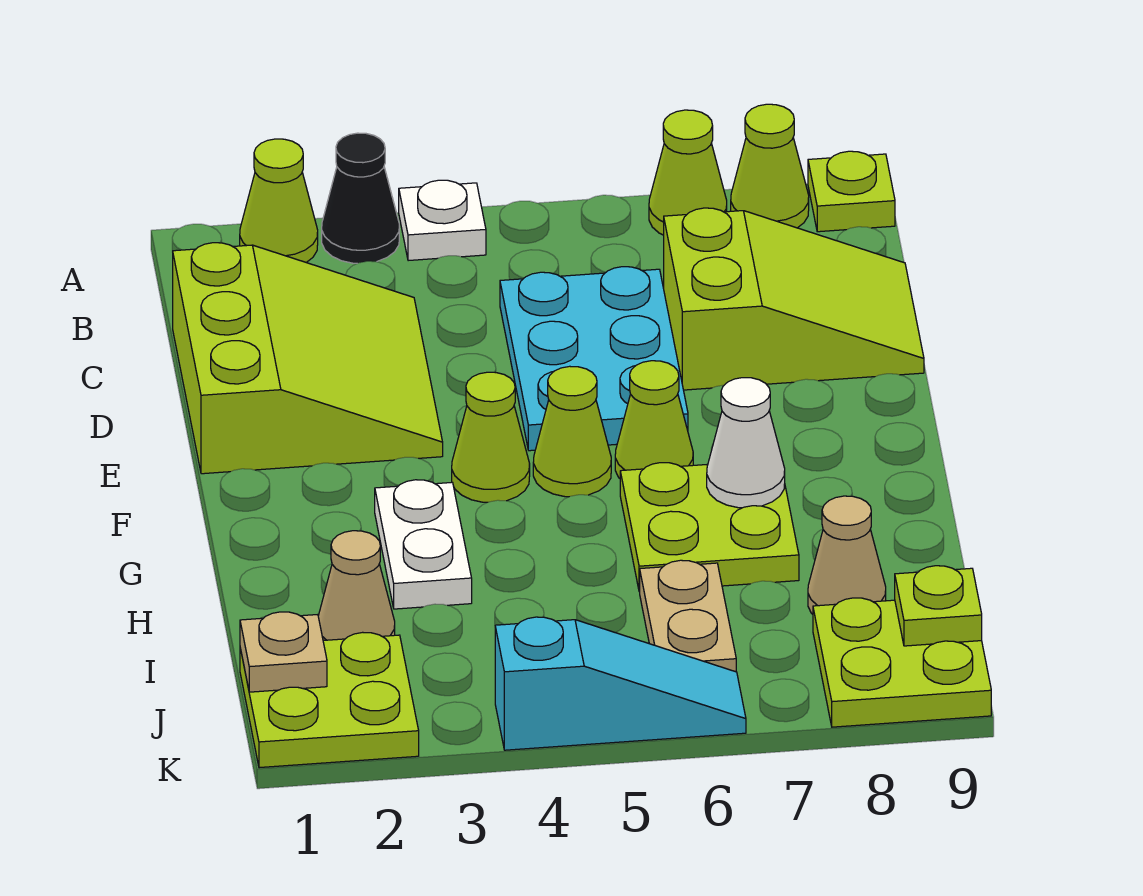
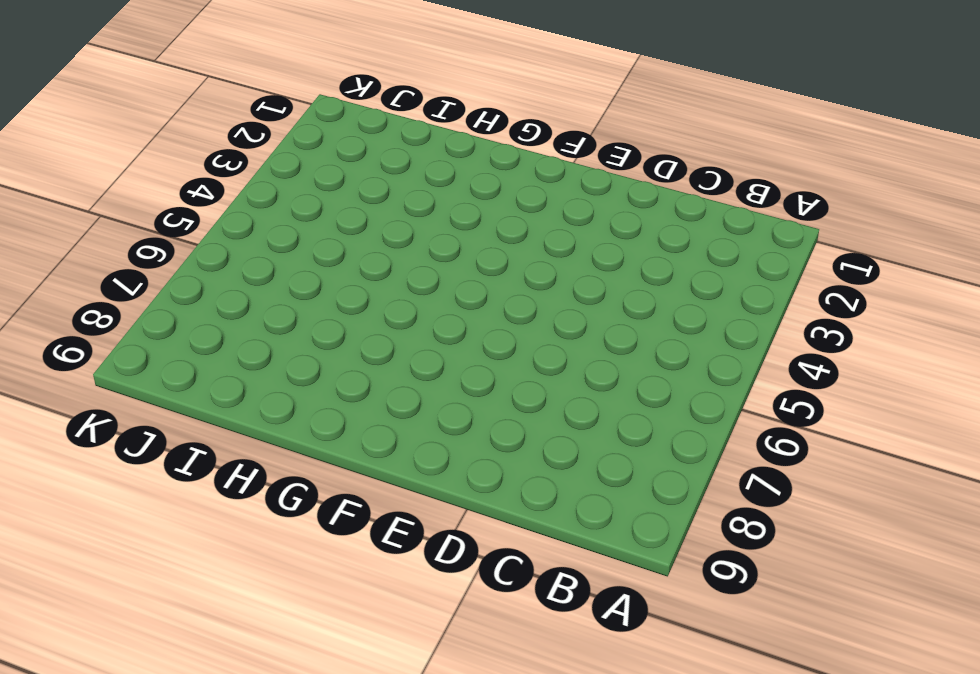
none -> lime 1x1 cone [240,139,318,262]
none -> black 1x1 cone [322,133,399,263]
none -> white 1x1 plate [399,180,486,261]

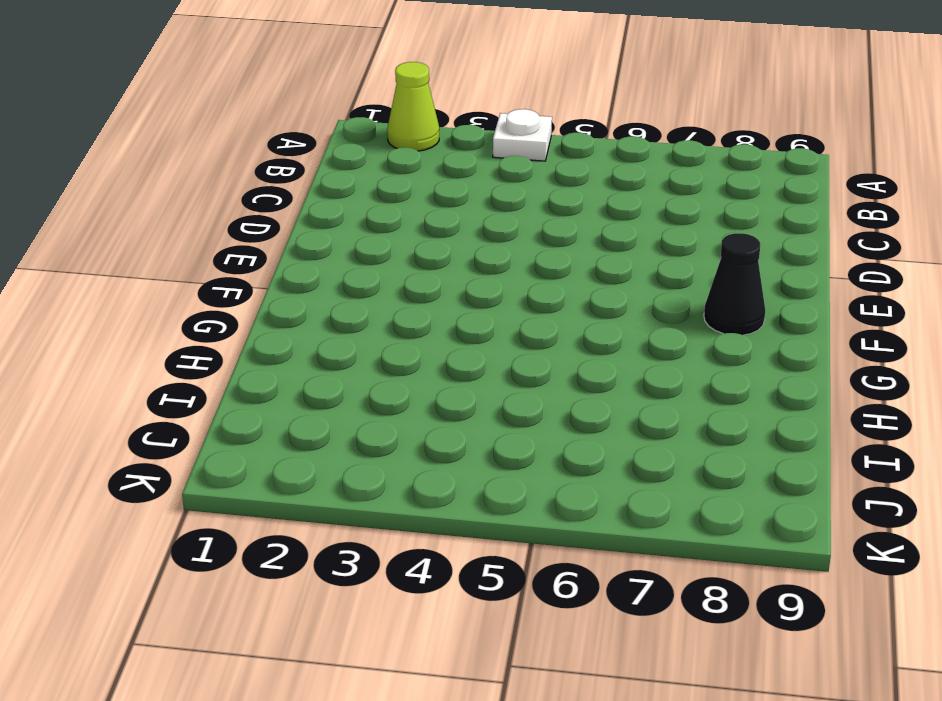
black 1x1 cone [704,233,765,335] -> black 1x1 cone moved to [322,133,399,263]
none -> lime 1x1 cone [649,110,727,235]
none -> lime 1x1 cone [731,104,809,228]
none -> lime 1x1 plate [808,151,895,232]

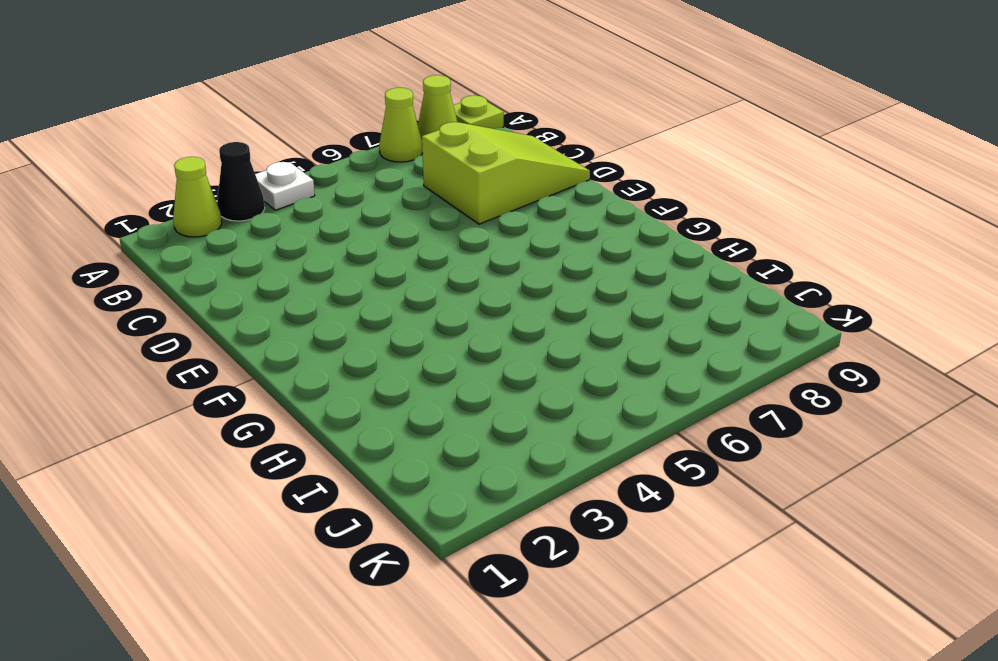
none -> lime 3x3 slope [173,243,443,474]
none -> cyan 2x3 plate [500,267,688,451]
none -> lime 1x1 cone [452,372,530,502]

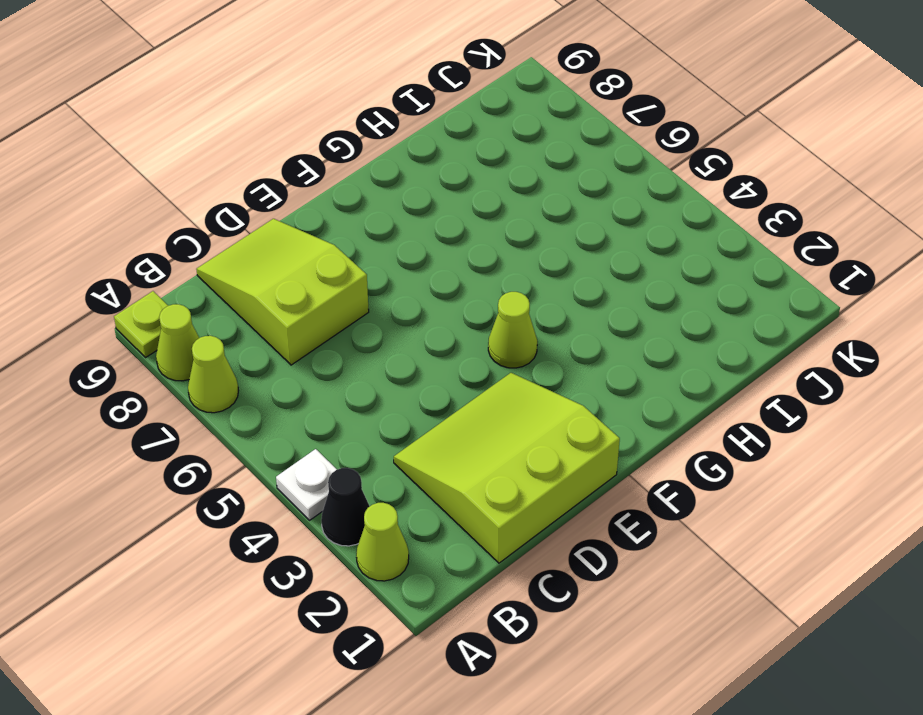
none -> cyan 2x3 plate [500,267,688,451]
none -> lime 1x1 cone [533,366,611,497]
none -> lime 1x1 cone [615,361,693,478]

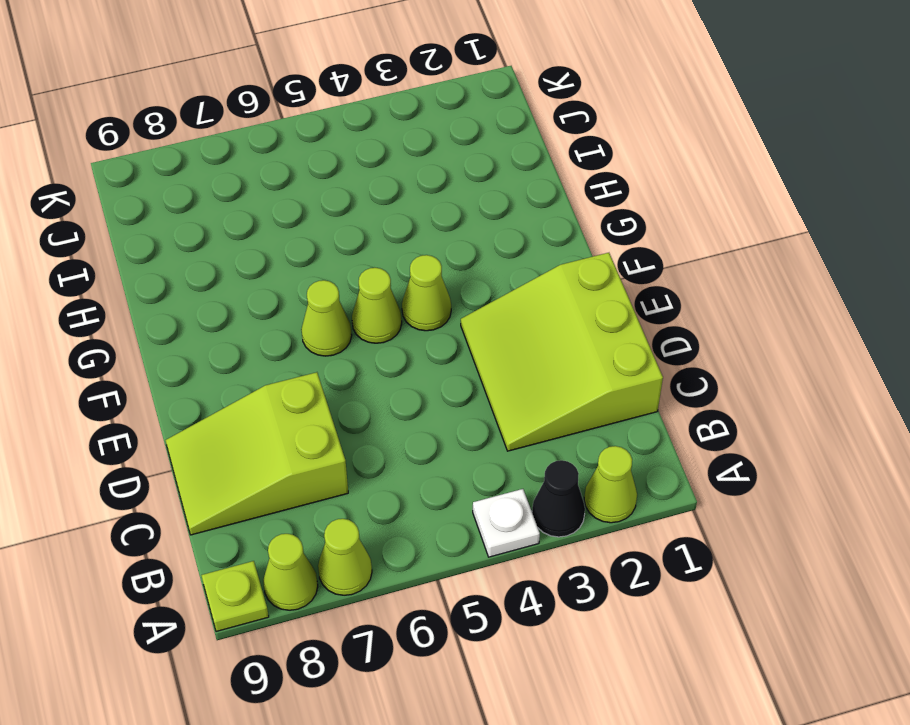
none -> cyan 2x3 plate [500,267,688,451]
none -> white 1x2 plate [375,480,472,609]
none -> lime 2x2 plate [620,463,799,592]

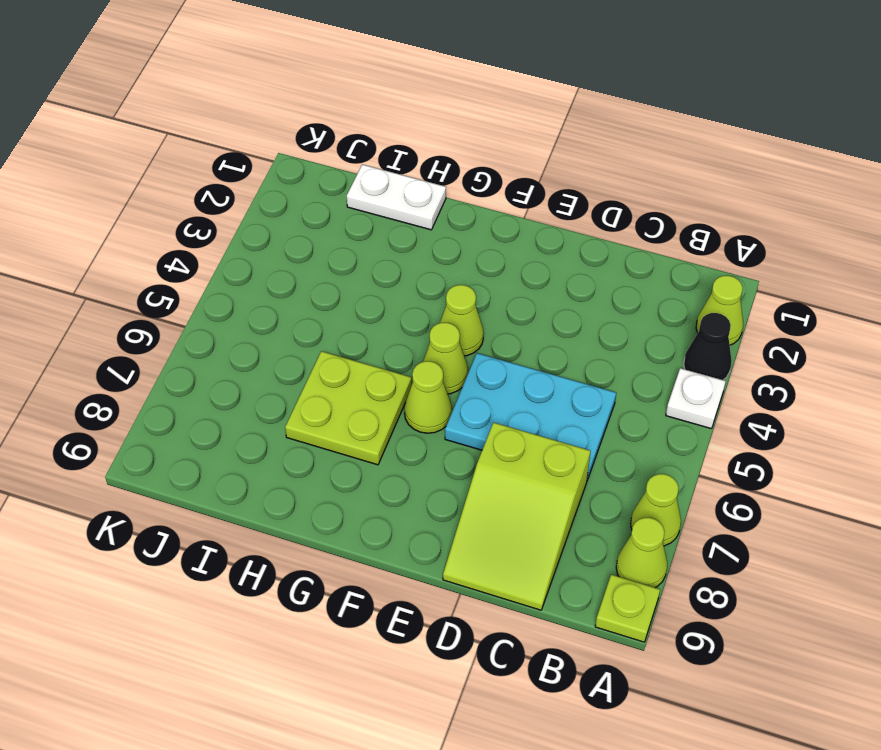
white 1x2 plate [347,164,446,230] -> white 1x2 plate moved to [375,480,472,609]
none -> lime 3x3 slope [173,243,443,474]
none -> tan 1x1 cone [318,531,395,640]
none -> tan 1x2 plate [640,560,736,672]

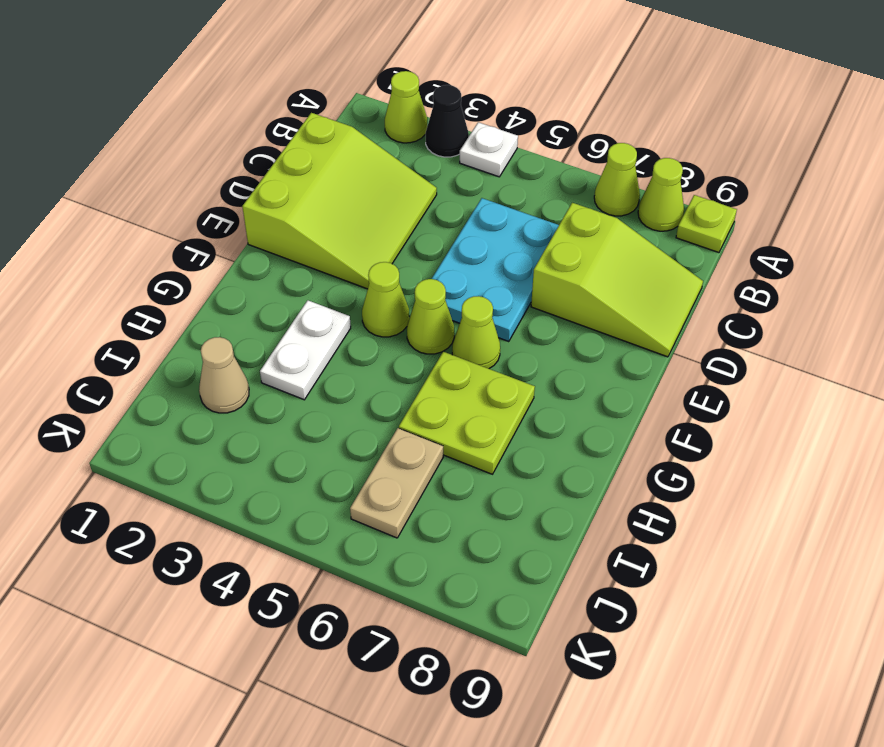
none -> tan 1x1 cone [808,496,886,614]
none -> lime 2x2 plate [240,632,419,768]
none -> lime 2x2 plate [813,598,991,727]

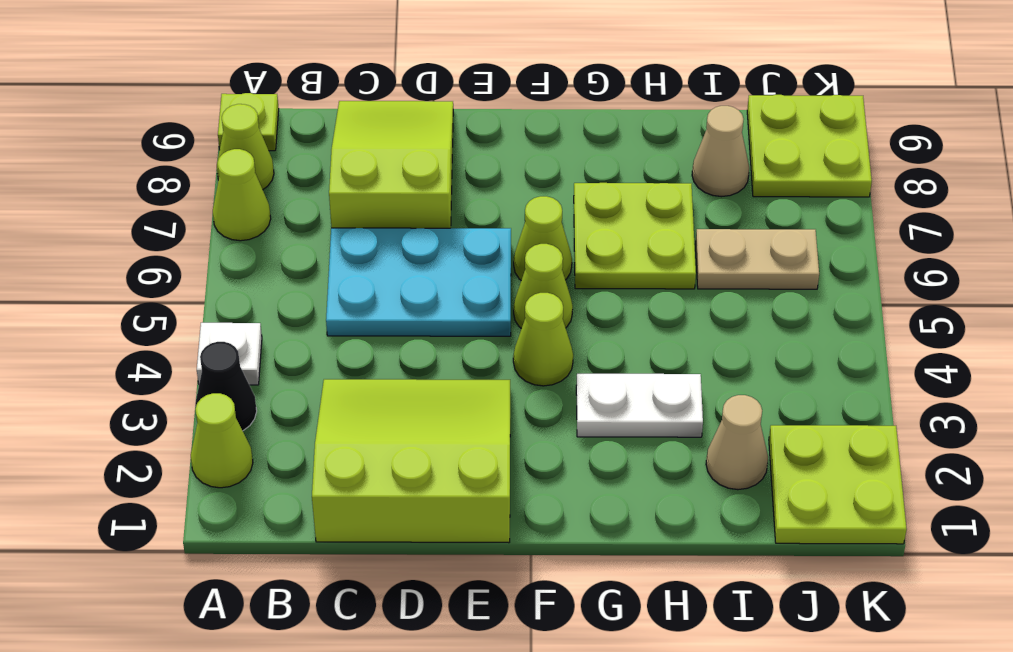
none -> cyan 1x3 slope [495,617,746,750]
none -> white 1x1 cone [707,378,785,508]
none -> tan 1x1 plate [240,612,327,692]

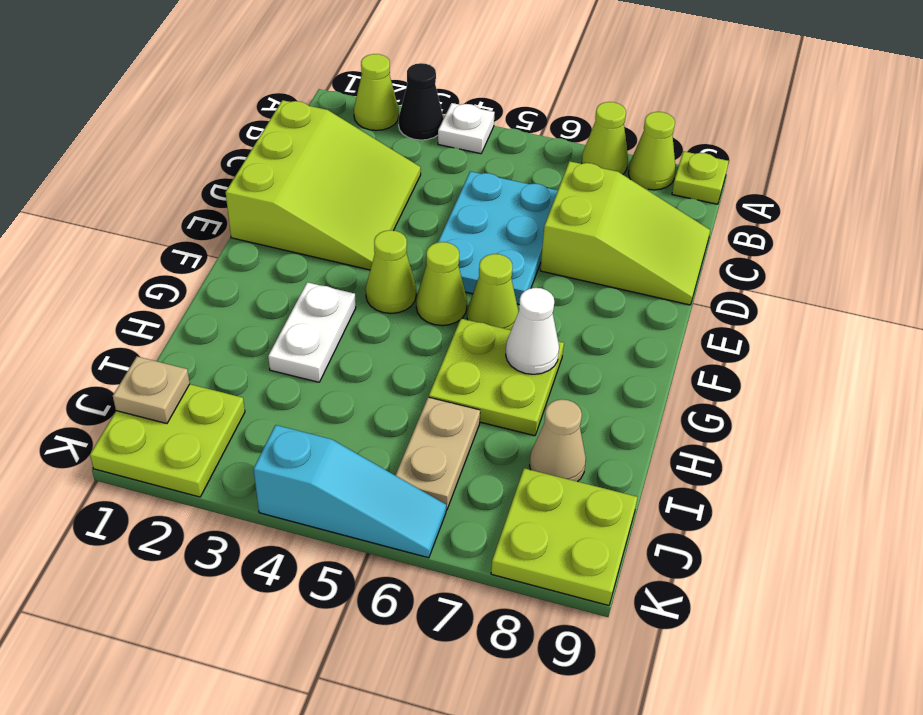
none -> tan 1x1 cone [318,531,395,640]
none -> lime 1x1 plate [895,566,982,646]

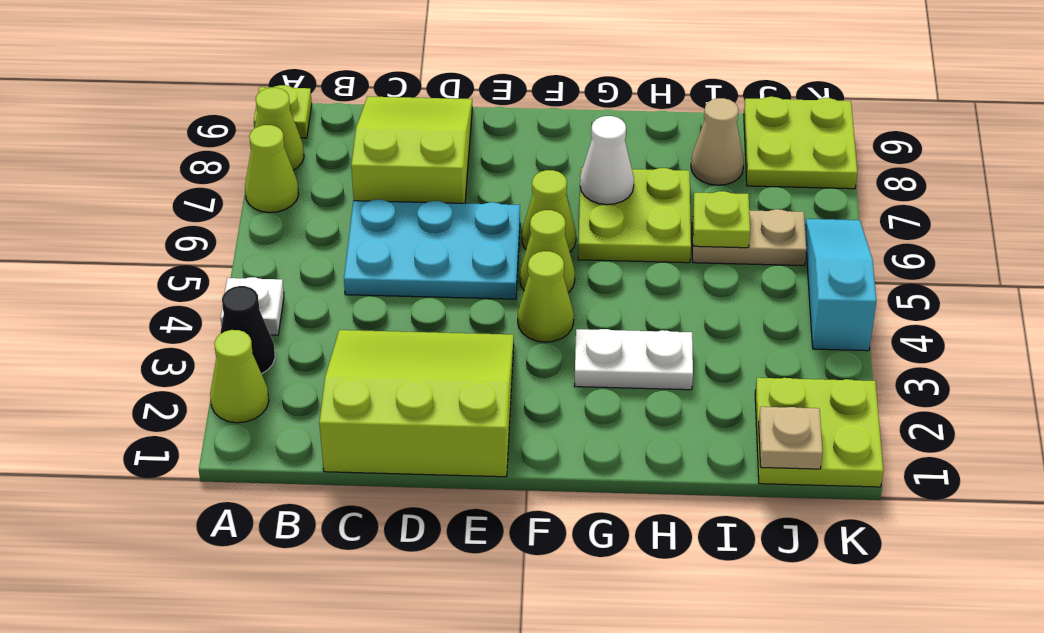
lime 1x1 plate [693,191,750,248] -> lime 1x1 plate moved to [895,566,982,646]
none -> tan 1x1 cone [318,531,395,640]

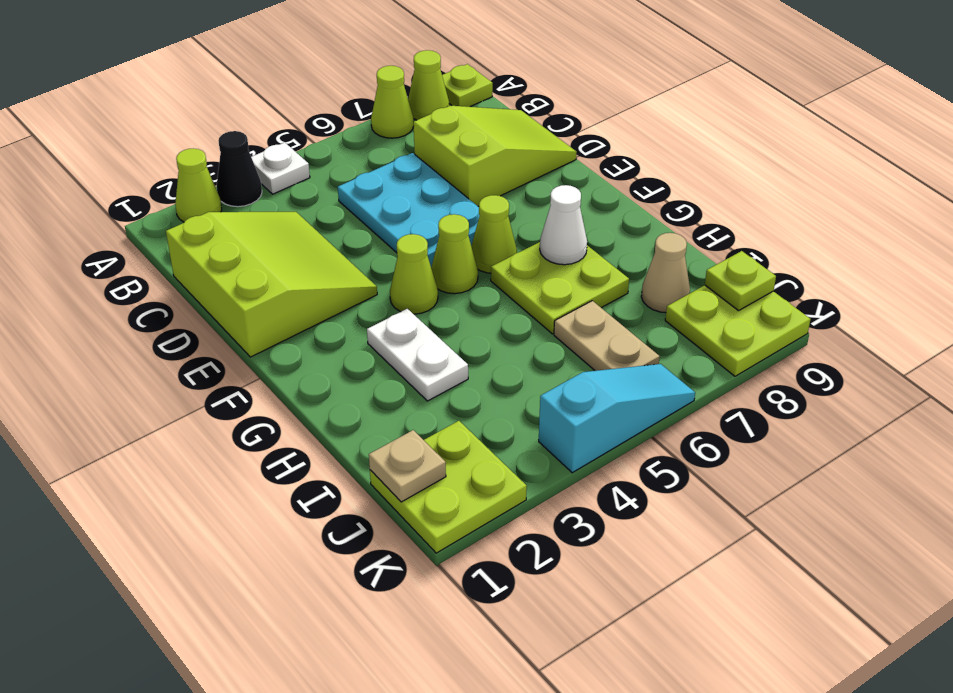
none -> tan 1x1 cone [318,531,395,640]

